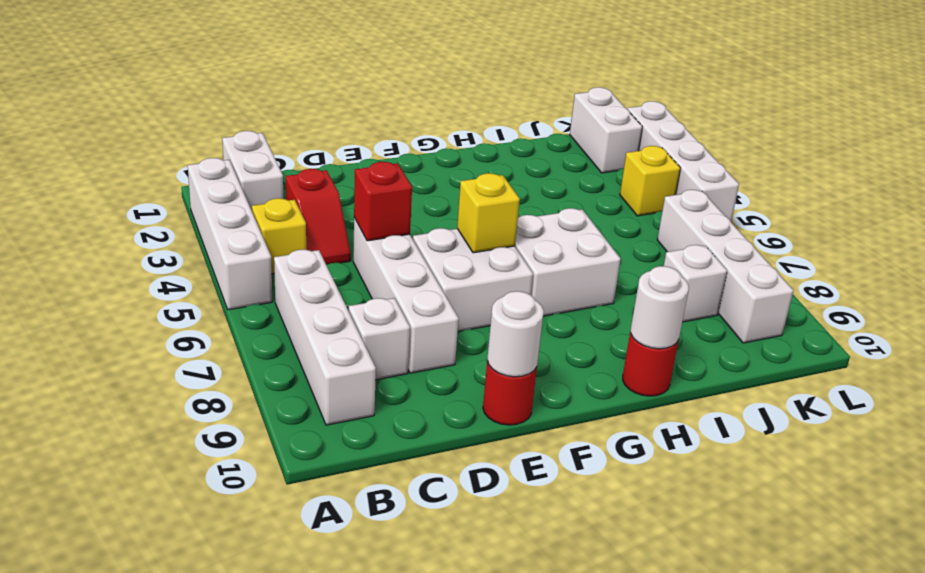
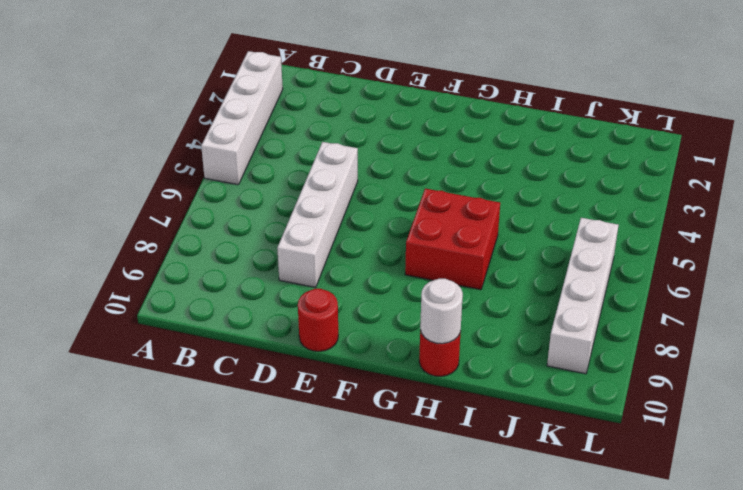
red 2x2 brick [405,189,500,290] -> white 2x2 brick [515,208,621,316]
none -> white 1x2 brick [222,131,283,210]
none -> yellow 1x1 brick [252,198,306,274]
none -> white 1x4 brick [274,250,376,425]

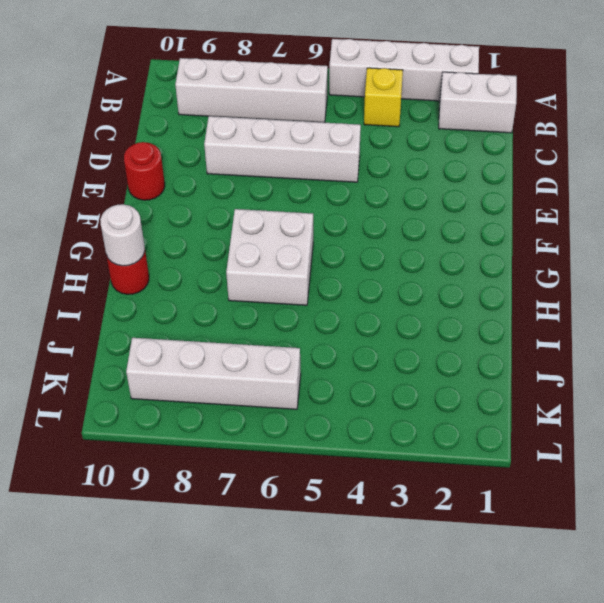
none -> red 1x2 slope [286,169,351,265]
none -> white 1x1 brick [349,298,410,380]
none -> white 2x2 brick [413,228,533,331]

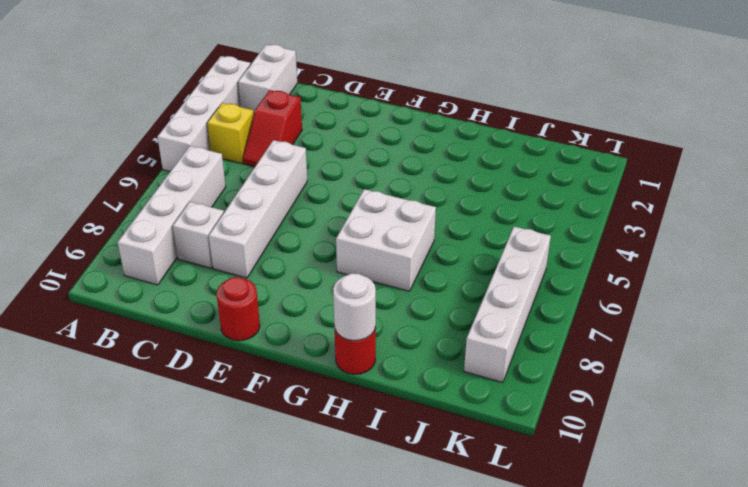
none -> white 2x2 brick [413,228,533,331]
none -> white 1x1 brick [664,245,727,322]
none -> white 1x2 brick [570,87,642,173]

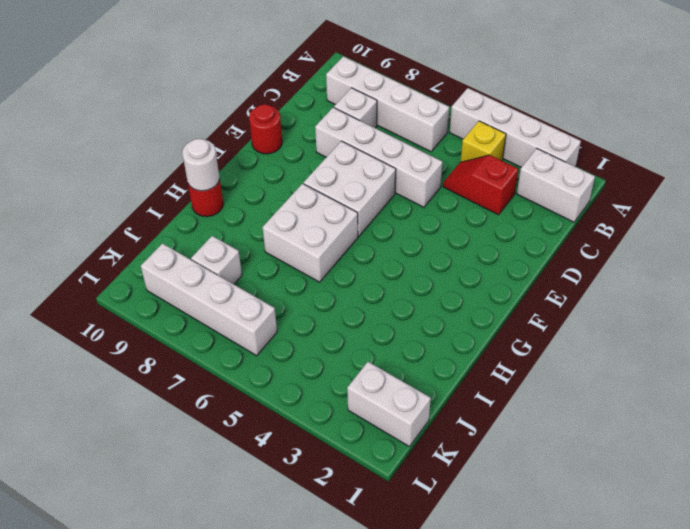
none -> yellow 1x1 brick [620,146,680,216]
none -> white 1x4 brick [627,101,739,222]
none -> red 1x1 brick [354,162,412,241]

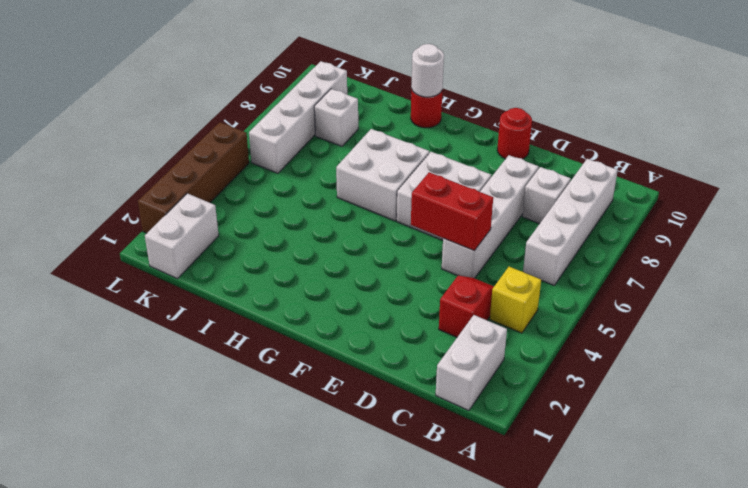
red 1x2 brick [411,172,493,251] -> red 1x1 brick [354,162,412,241]
brown 1x4 brick [138,122,249,233] -> white 1x4 brick [627,101,739,222]
none -> white 1x4 brick [188,158,272,310]
none -> yellow 1x1 brick [620,146,680,216]
none -> white 1x1 round brick [487,291,544,377]

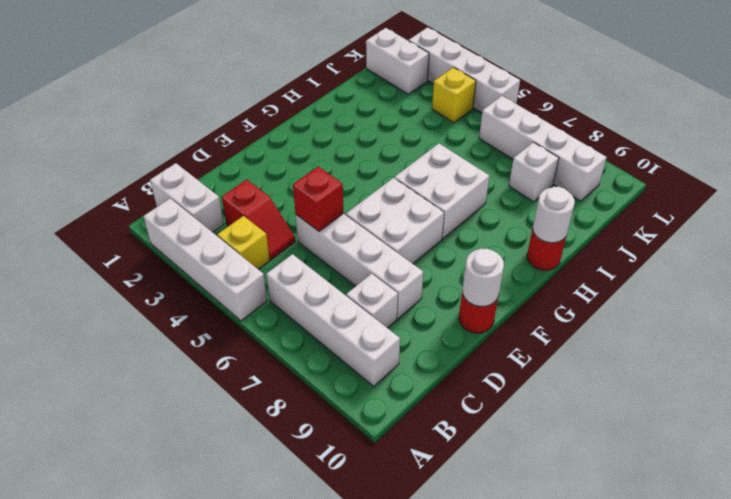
none -> yellow 1x1 brick [457,173,520,253]

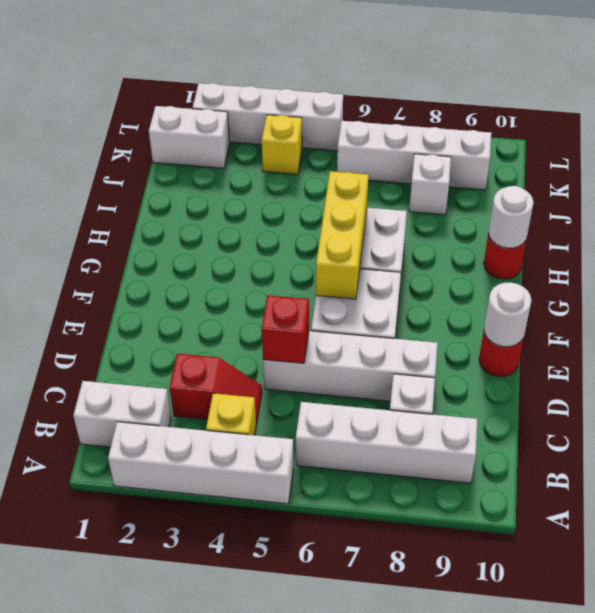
yellow 1x3 brick [316,171,369,299] -> yellow 1x1 brick [457,173,520,253]

